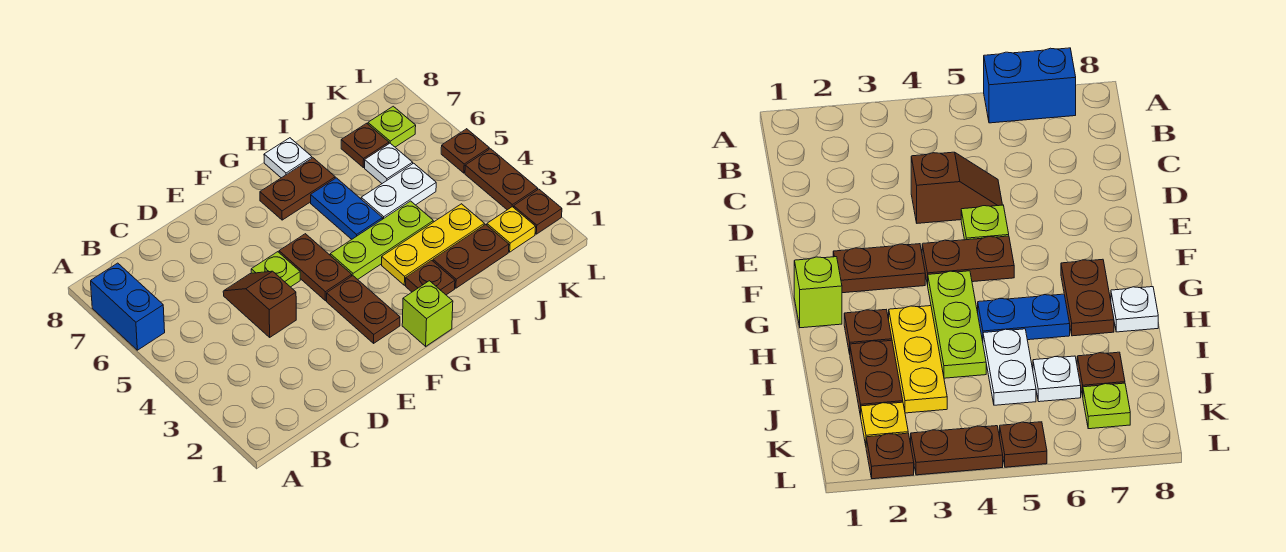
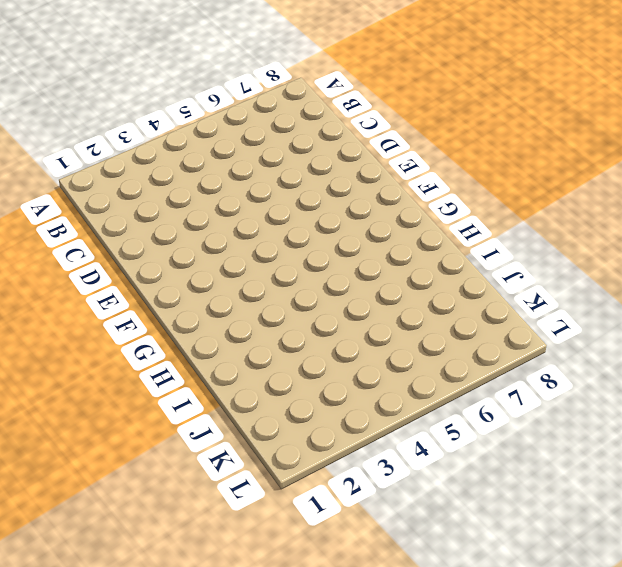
none -> blue 1x2 brick [91,263,165,350]
none -> brown 1x2 slope [223,271,296,337]
none -> lime 1x1 plate [251,252,300,287]

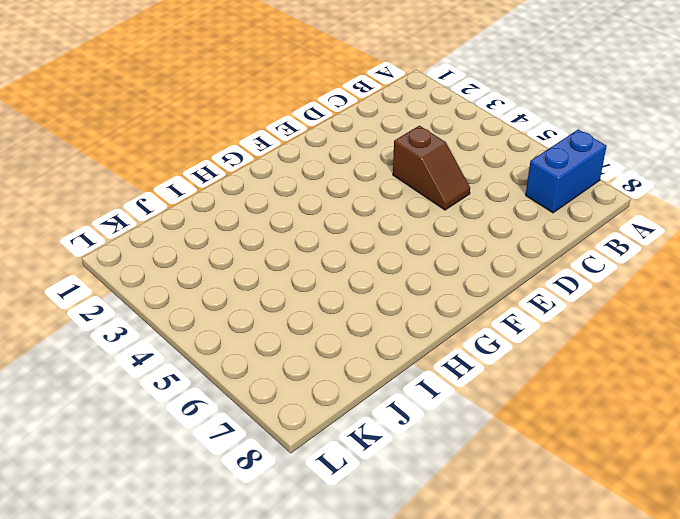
blue 1x2 brick [526,129,607,213] -> blue 1x2 brick turned to [91,263,165,350]
none -> lime 1x1 plate [251,252,300,287]
none -> brown 1x2 plate [327,276,400,343]
none -> brown 1x2 plate [279,234,352,301]

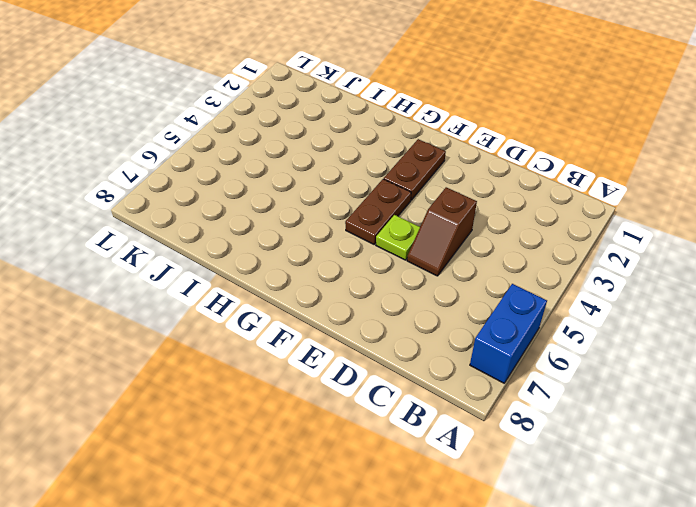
none -> lime 1x1 brick [402,281,453,346]
none -> lime 1x3 plate [330,201,433,279]
none -> brown 1x2 plate [260,158,335,220]

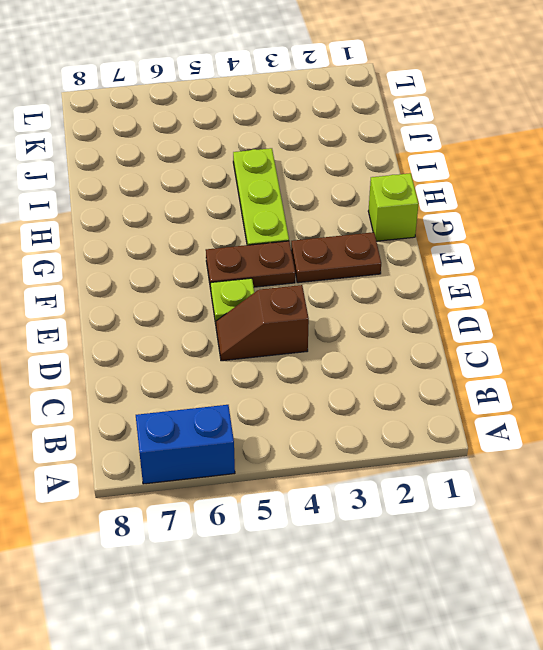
none -> brown 1x2 plate [260,158,335,220]
none -> brown 1x1 plate [406,260,455,295]
none -> yellow 1x3 plate [382,204,484,285]

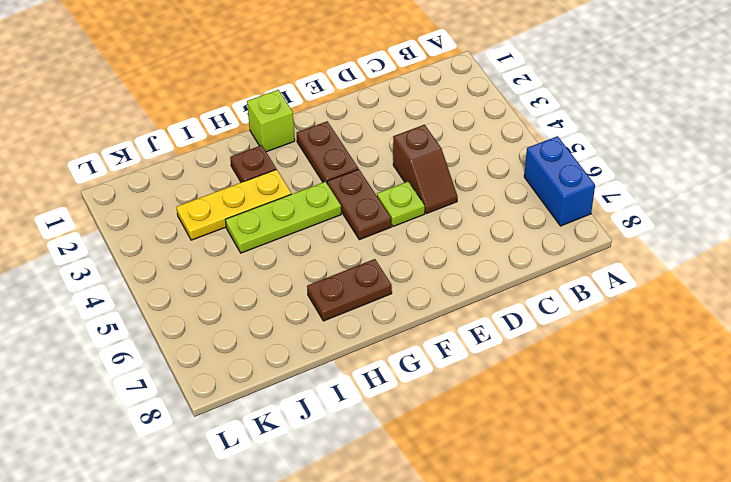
none -> blue 1x2 plate [311,178,383,239]
none -> white 1x1 plate [264,138,312,178]
none -> brown 1x2 plate [433,224,509,288]

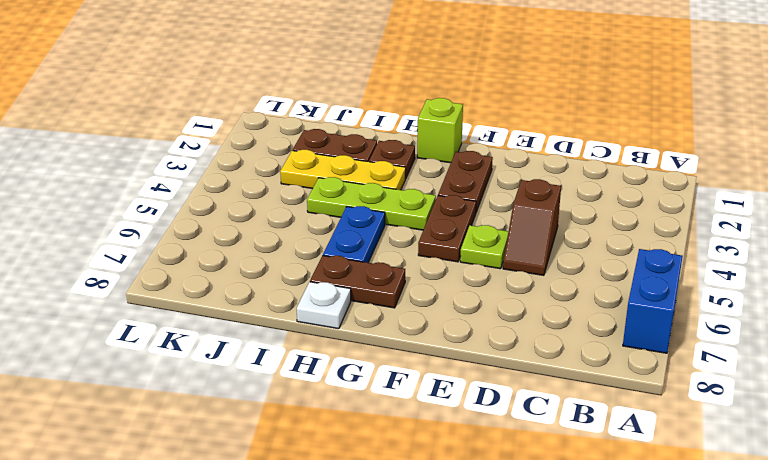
none -> white 1x2 plate [361,163,436,219]
none -> white 1x1 plate [365,143,413,183]
none -> brown 1x1 plate [341,123,389,168]

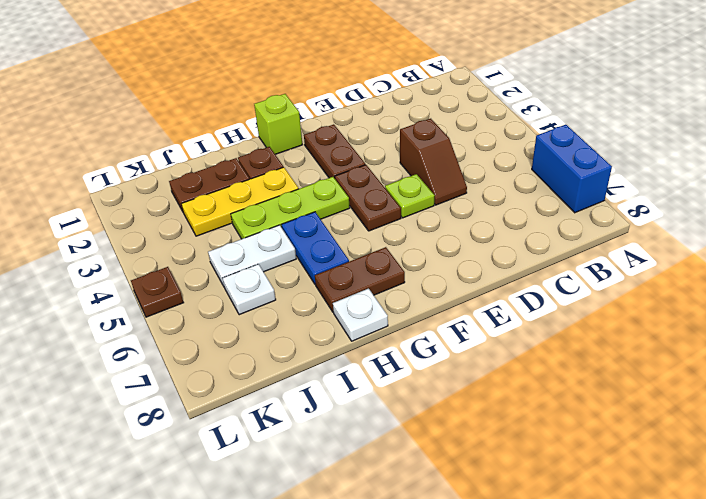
none -> brown 1x1 plate [341,123,389,168]
none -> yellow 1x1 plate [487,207,536,252]
none -> lime 1x1 plate [368,106,416,147]

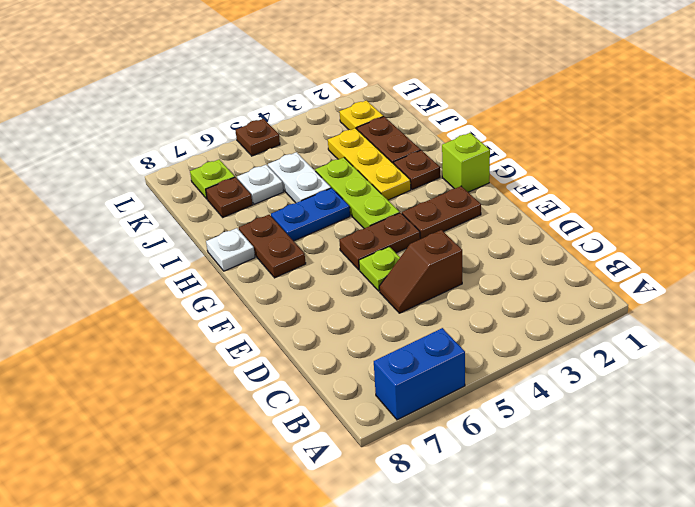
none -> brown 1x1 plate [514,189,562,234]
none -> brown 1x2 plate [465,149,538,210]

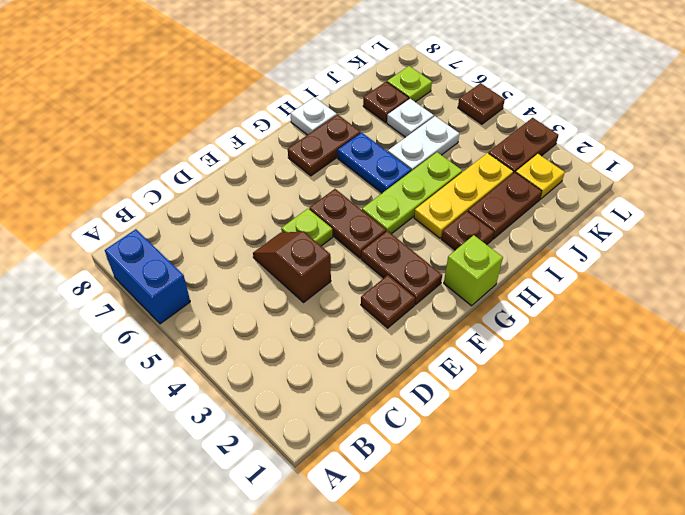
brown 1x1 plate [361,275,415,328] -> brown 1x1 plate moved to [514,189,562,234]
brown 1x2 plate [488,118,558,173] -> brown 1x2 plate turned to [465,149,538,210]

